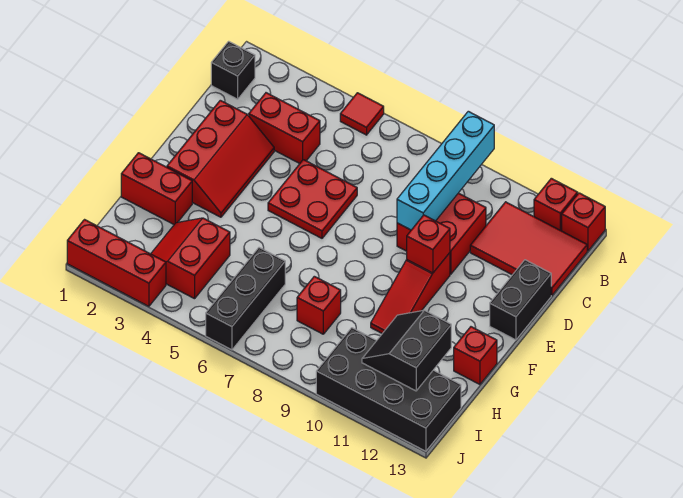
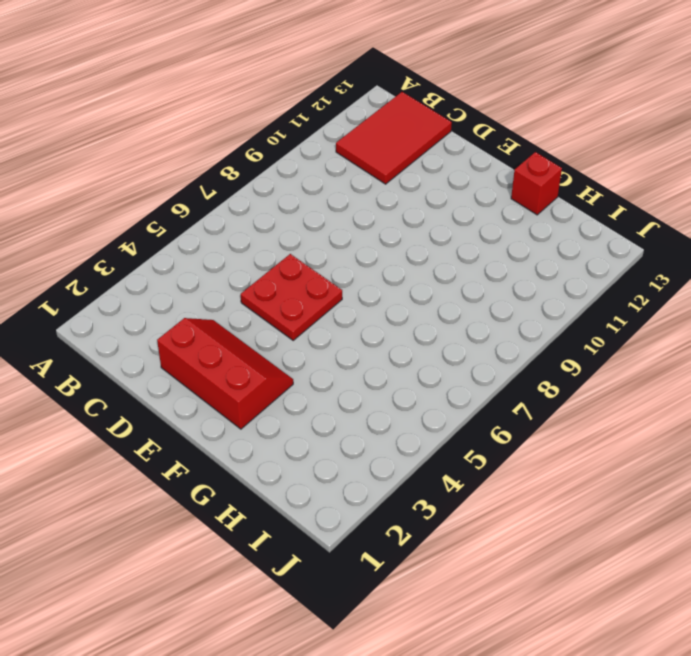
none -> red 1x1 tile [340,93,384,135]
none -> red 1x1 brick [534,178,578,231]
none -> red 1x1 brick [562,193,605,251]

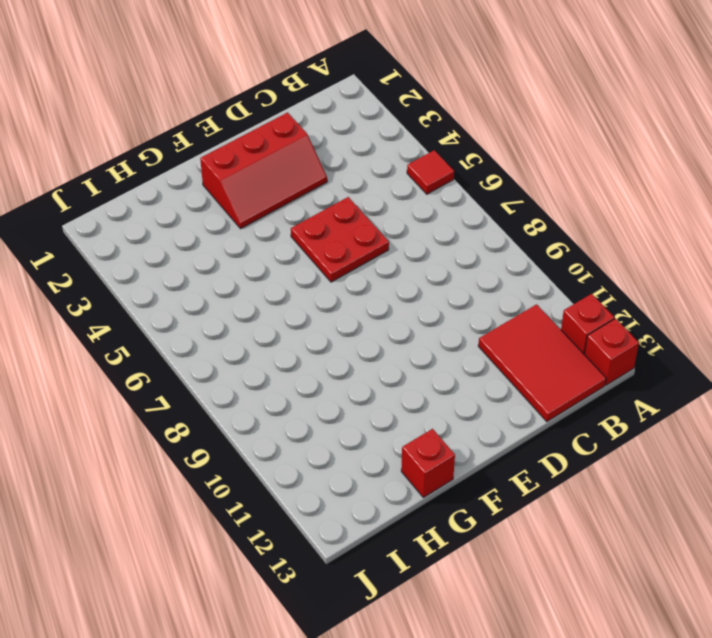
none -> black 1x1 brick [211,41,255,99]
none -> red 1x2 brick [249,93,320,164]
none -> red 2x2 brick [397,193,486,274]

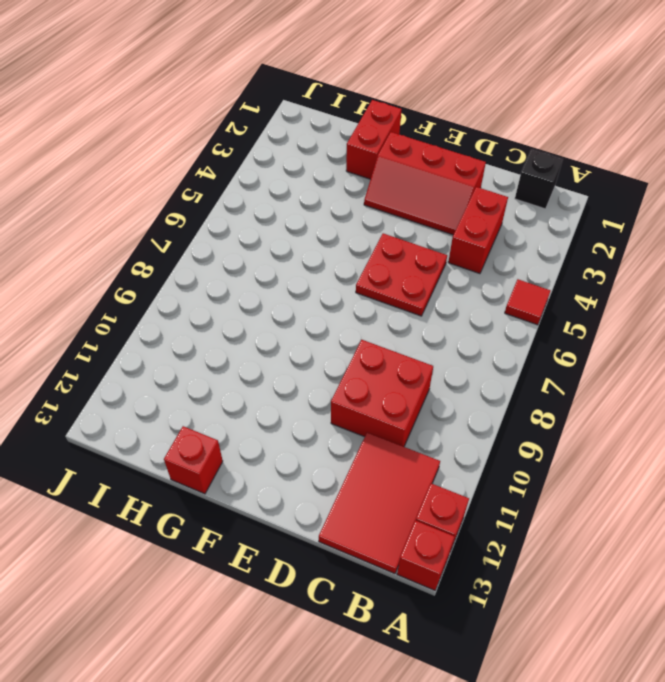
none -> black 1x2 brick [490,260,551,340]
none -> red 1x3 slope [371,253,450,333]
none -> red 2x2 slope [151,218,230,299]

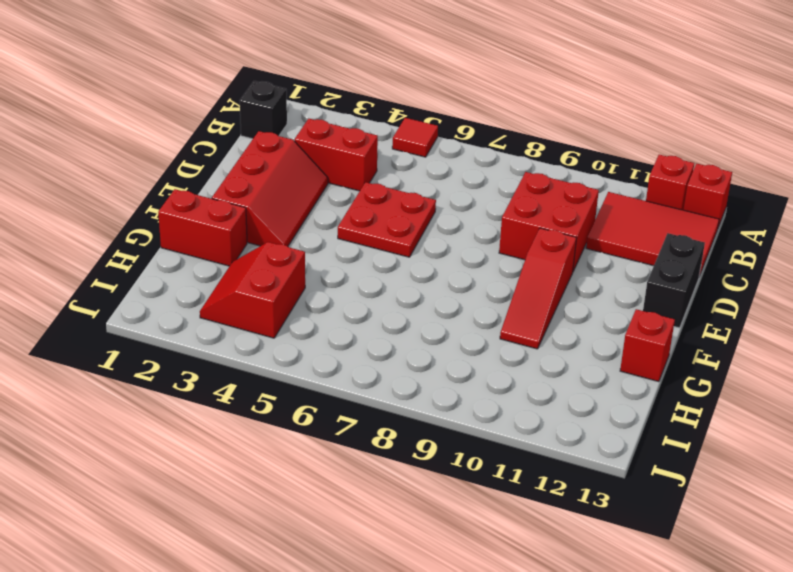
none -> black 1x3 brick [206,248,285,350]
none -> red 1x1 brick [297,276,341,334]
none -> black 2x4 brick [316,328,461,451]

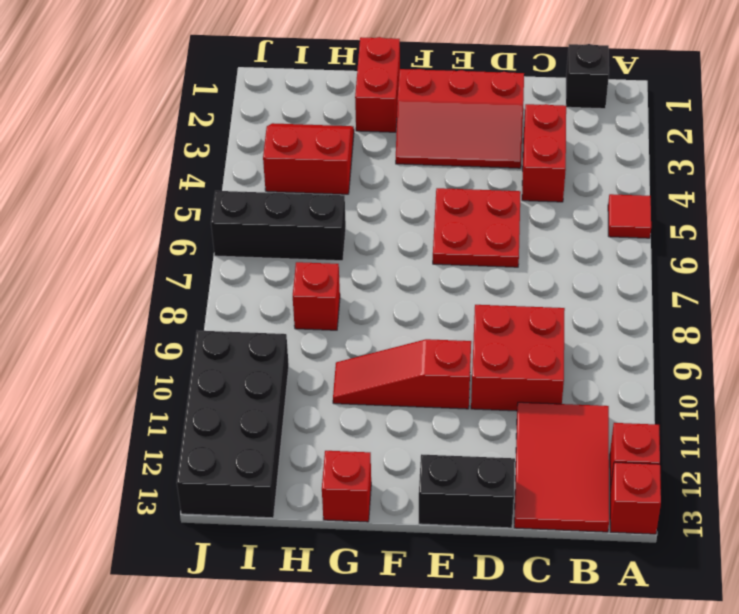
none -> red 1x3 brick [67,220,166,306]
none -> cyan 1x4 brick [397,111,494,230]
none -> red 1x1 brick [407,215,450,273]

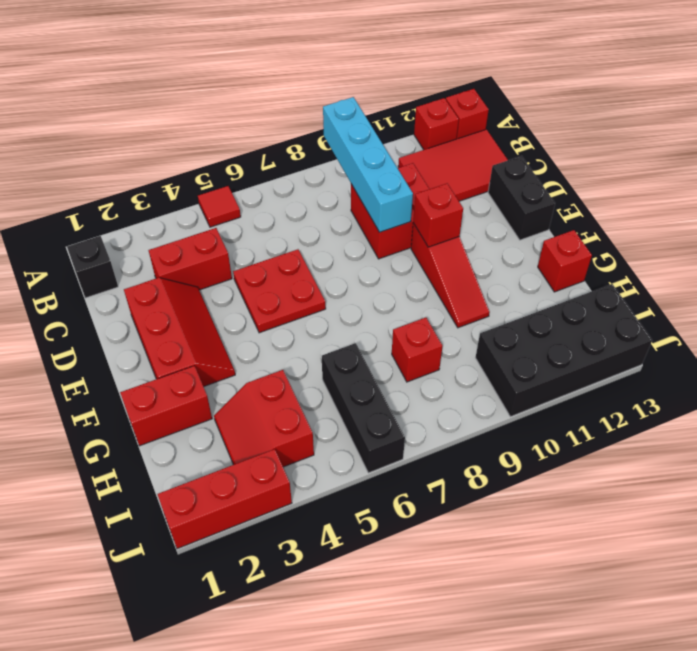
none -> black 2x2 slope [362,310,451,391]

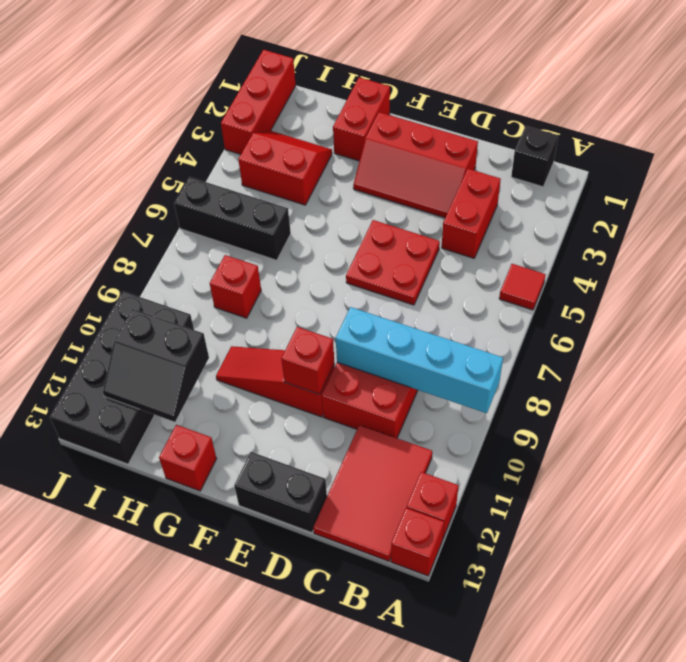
black 2x2 slope [103,309,209,422] -> black 2x2 slope turned to [362,310,451,391]

